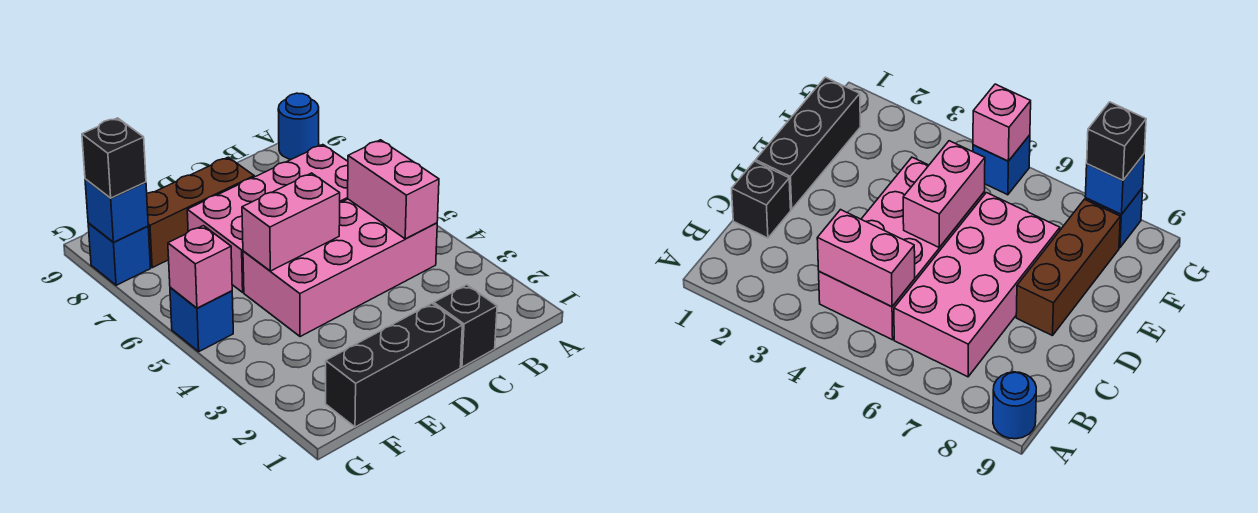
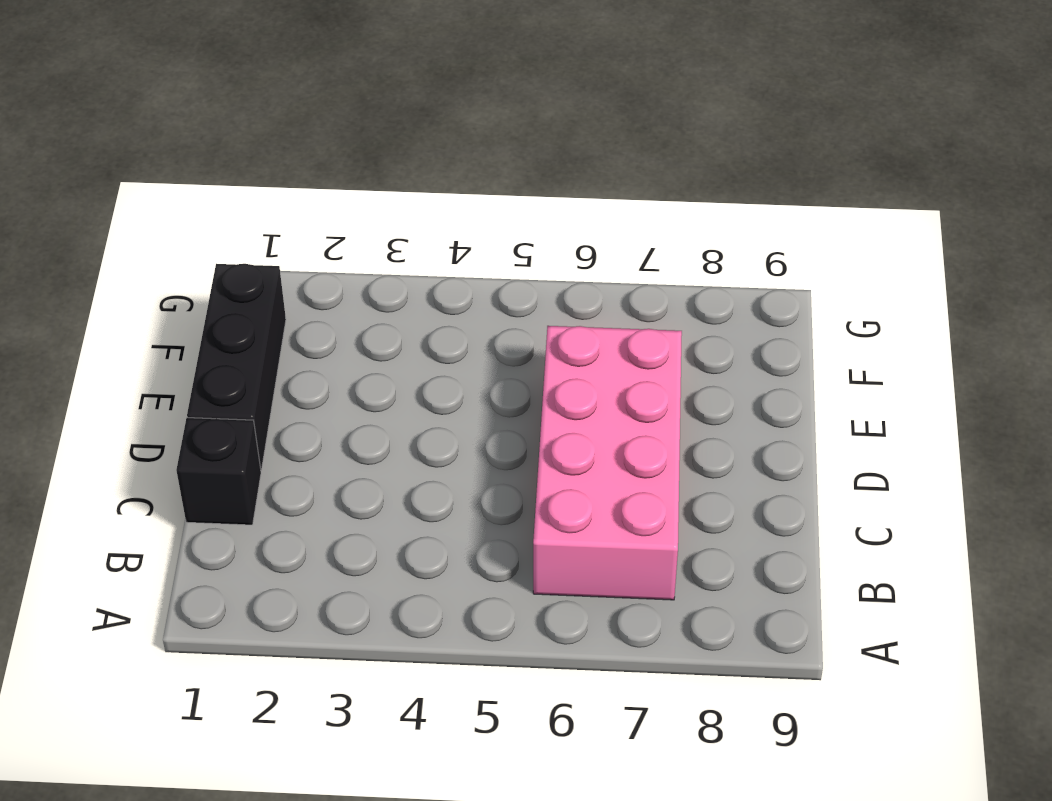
none -> blue 1x1 round brick [278,93,319,159]
none -> pink 2x4 brick [243,199,437,337]
none -> brown 1x3 brick [147,157,254,268]

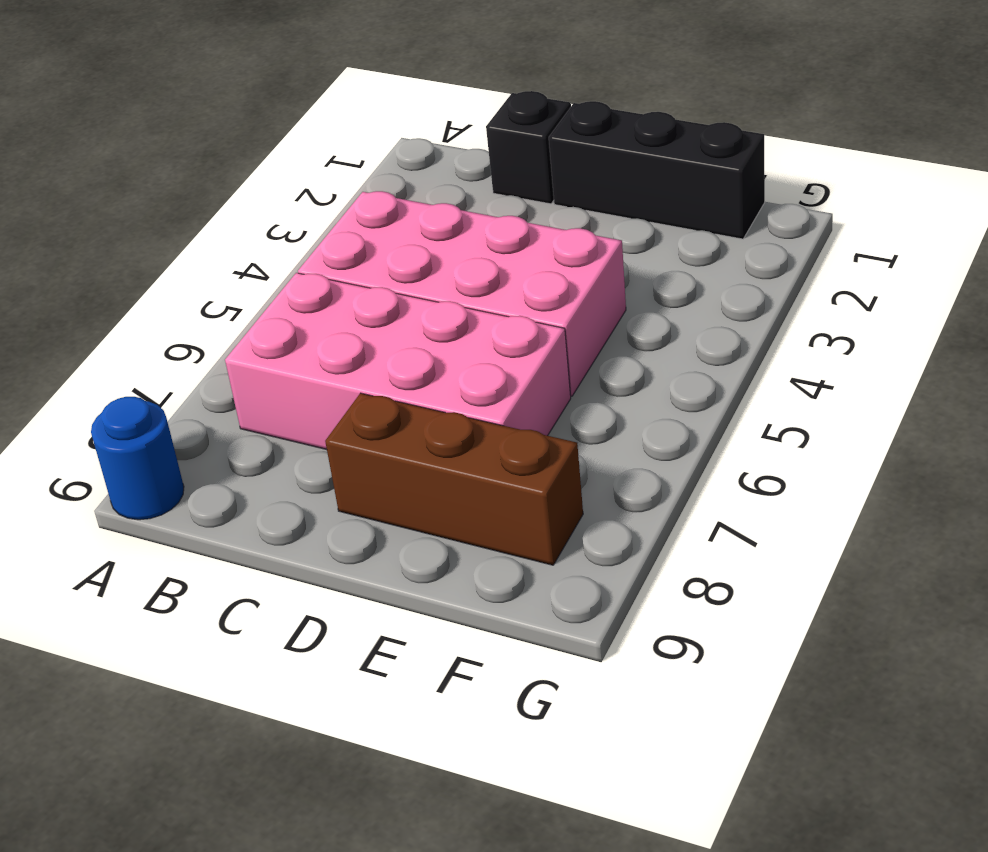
none -> blue 1x1 brick [170,287,233,352]
none -> blue 1x1 brick [88,223,151,285]
none -> pink 1x2 brick [348,140,439,239]

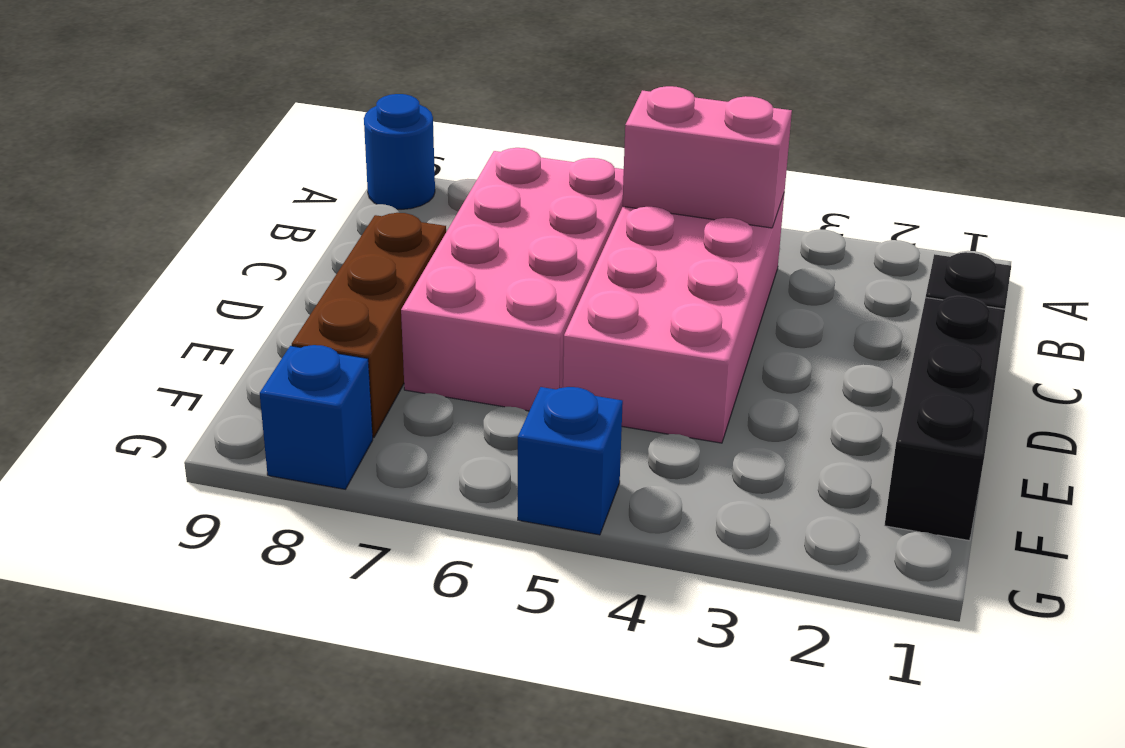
none -> pink 1x2 brick [242,173,340,271]
none -> pink 1x1 brick [168,226,232,308]
none -> blue 1x1 brick [85,179,148,242]

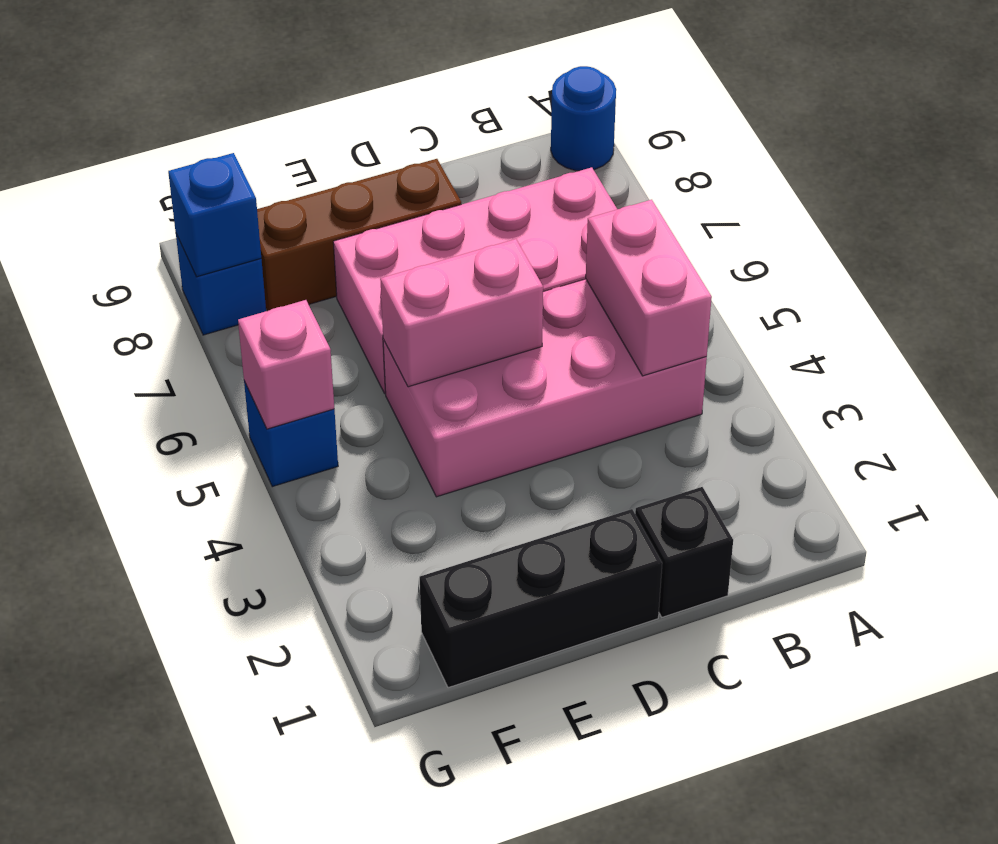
none -> black 1x1 brick [82,118,146,198]

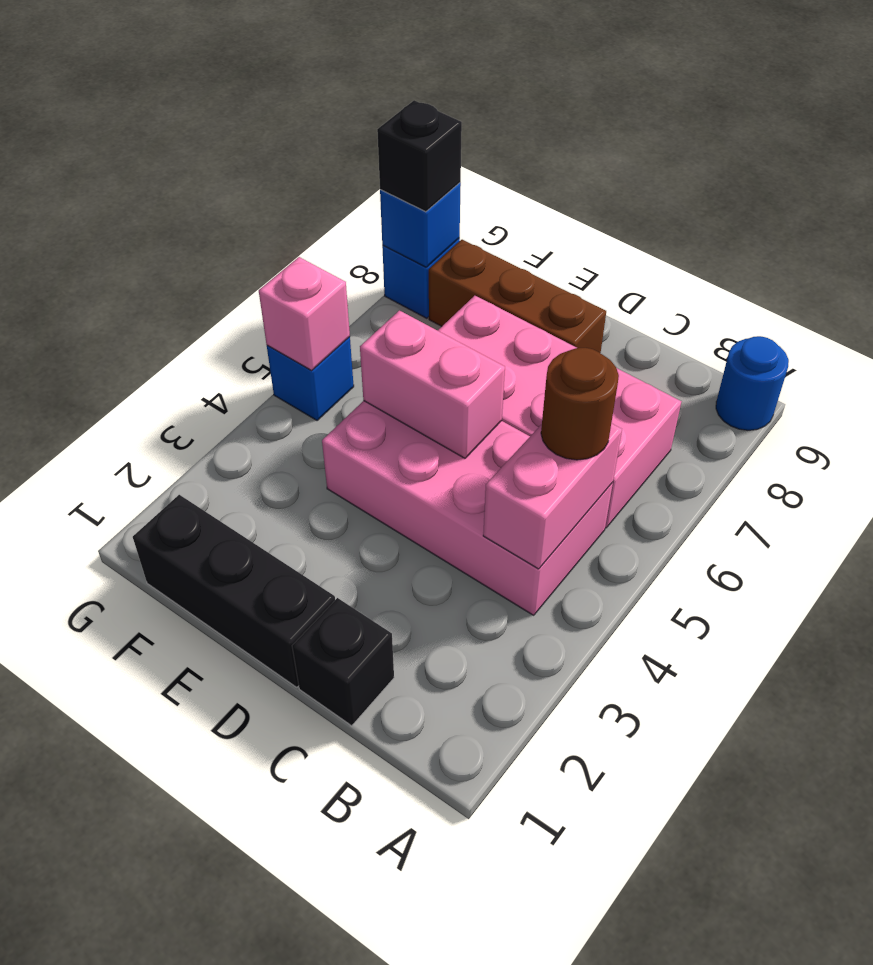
brown 1x1 round brick [541,348,619,460] -> none

